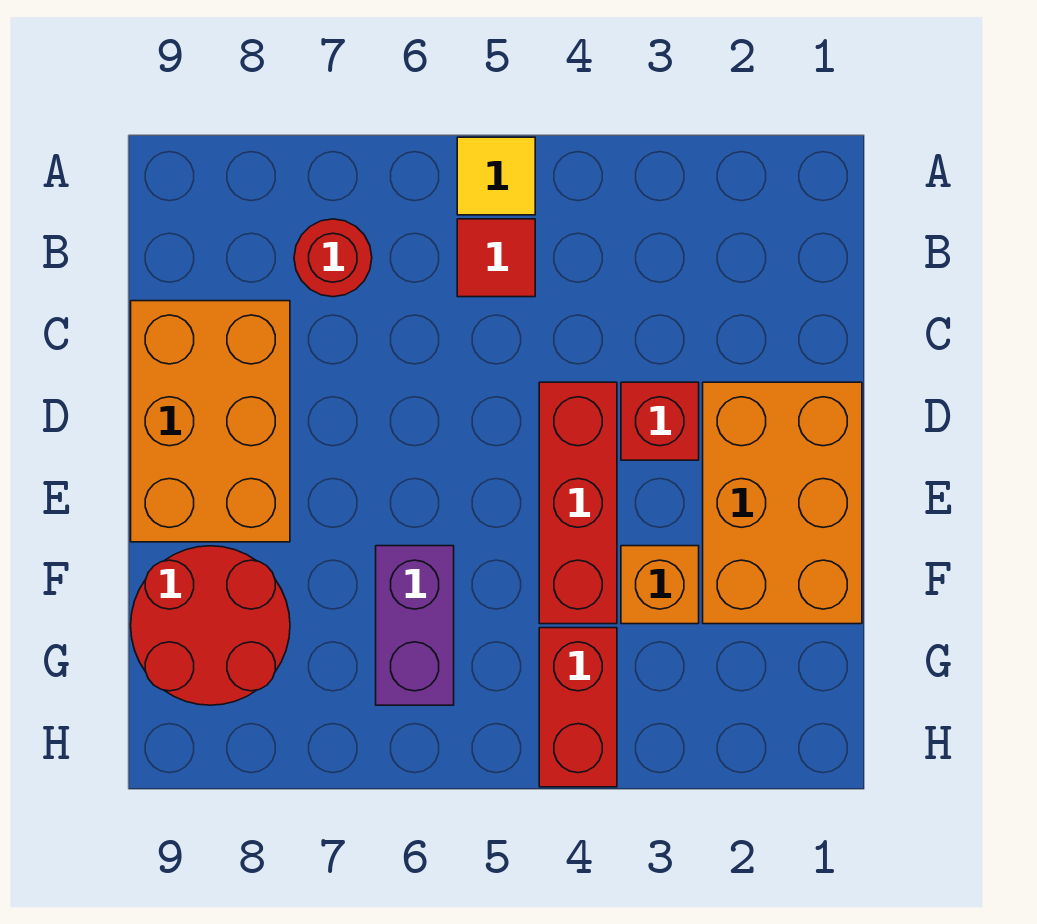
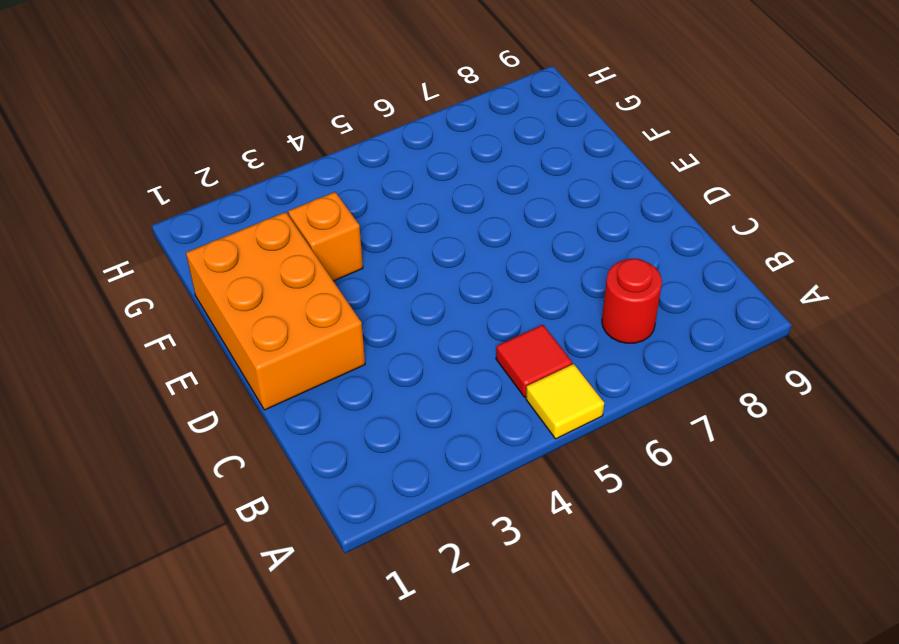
none -> orange 2x3 brick [131,301,290,542]
none -> red 1x1 brick [621,382,699,460]

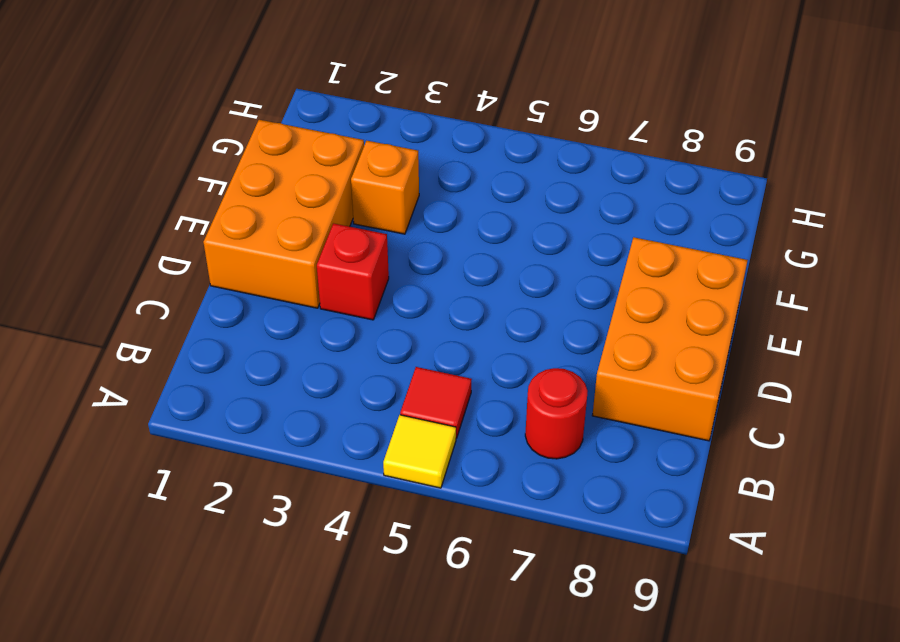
none -> red 1x3 brick [539,382,617,624]
none -> purple 1x2 brick [376,546,454,705]

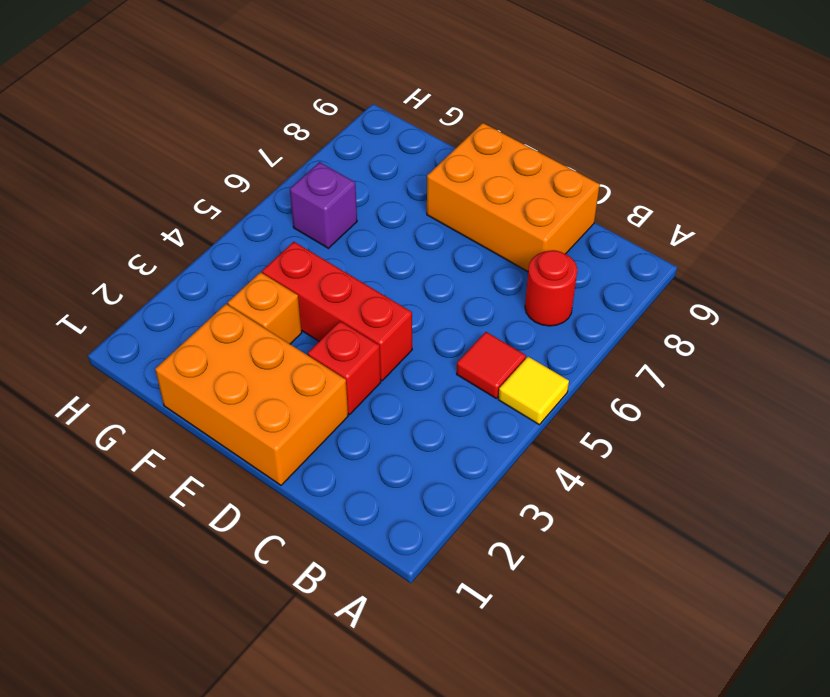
purple 1x1 brick [290,162,357,248] -> purple 1x2 brick [376,546,454,705]
none -> red 2x2 round brick [131,546,290,705]
none -> red 1x2 brick [539,628,617,787]

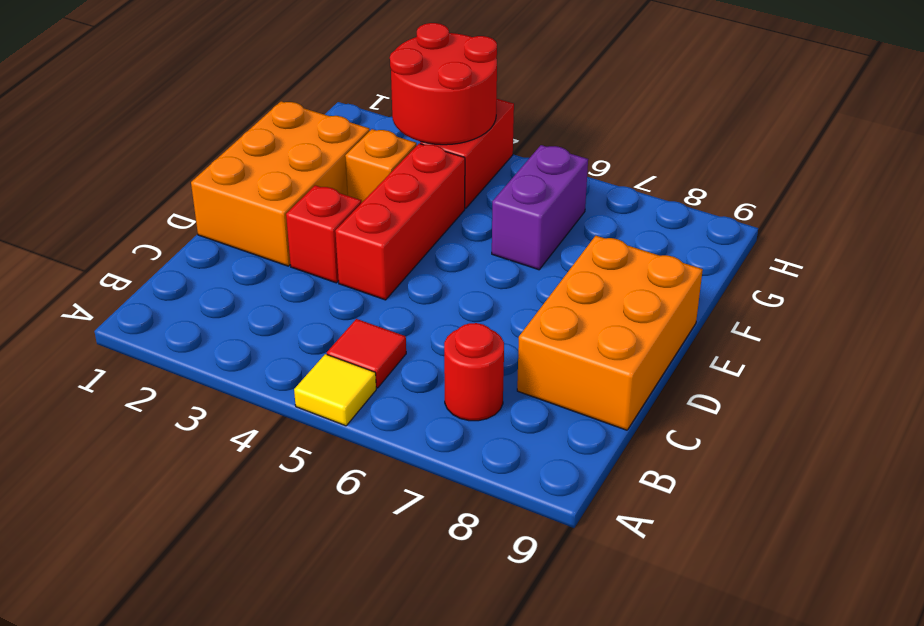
red 2x2 round brick [390,23,497,145] -> red 2x2 round brick moved to [131,546,290,705]

